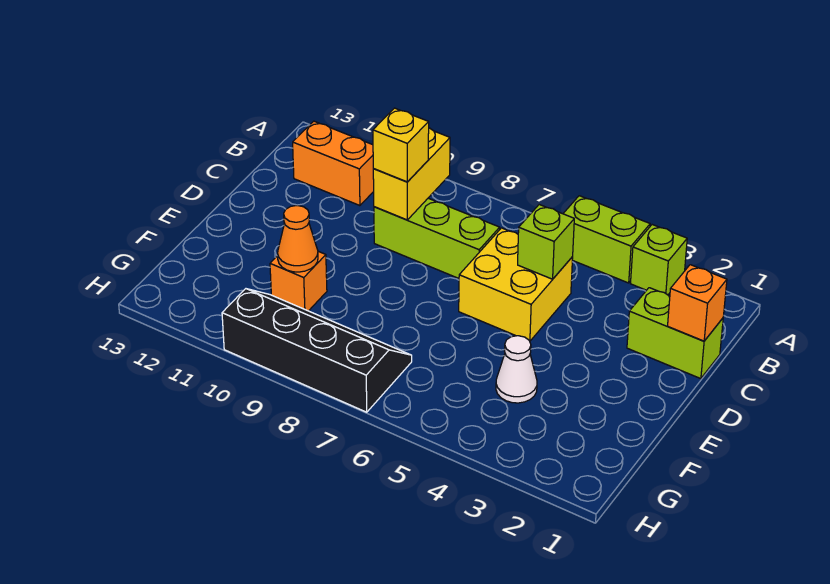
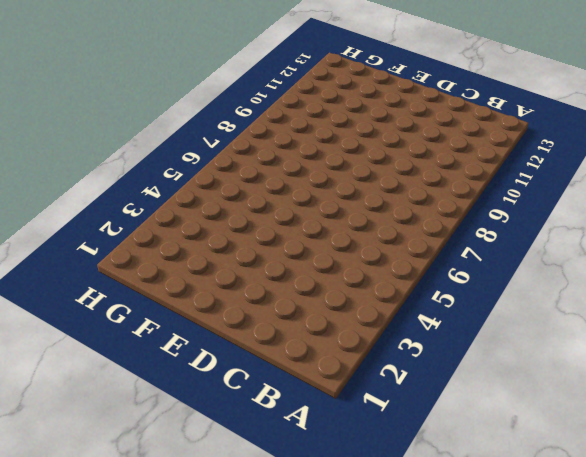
none -> lime 1x1 brick [631,225,687,295]
none -> lime 1x2 brick [563,196,650,283]
none -> orange 1x2 brick [293,121,374,206]

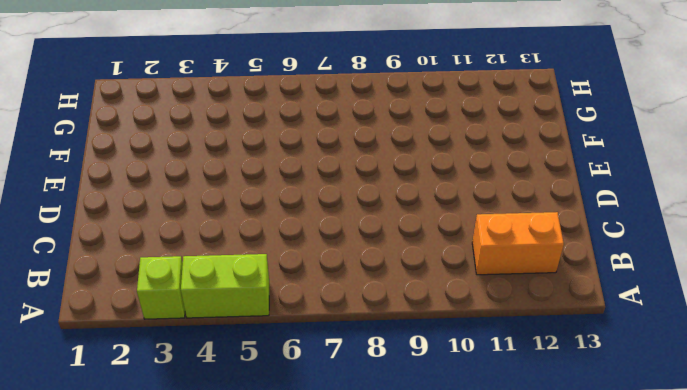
none -> lime 1x2 brick [627,288,723,379]
none -> yellow 2x2 brick [459,228,573,341]
none -> lime 1x3 brick [374,198,500,278]

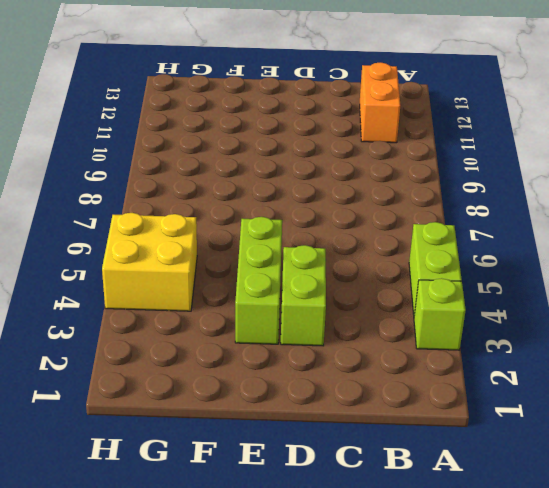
lime 1x2 brick [281,245,326,346] -> lime 1x2 brick moved to [627,288,723,379]
lime 1x3 brick [235,217,282,344] -> lime 1x3 brick moved to [374,198,500,278]
yellow 2x2 brick [102,213,197,311] -> yellow 2x2 brick moved to [459,228,573,341]
none -> white 1x1 cone [496,336,537,403]
none -> orange 1x1 brick [270,251,327,311]
none -> black 2x4 slope [222,289,412,412]

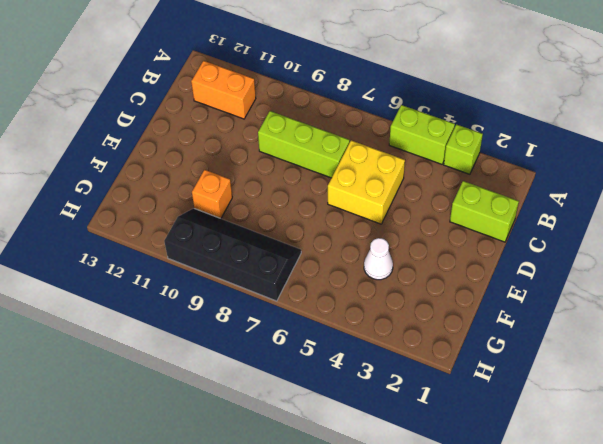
none -> yellow 1x2 brick [373,128,450,220]
none -> orange 1x1 brick [668,265,727,341]
none -> lime 1x1 brick [518,205,574,279]

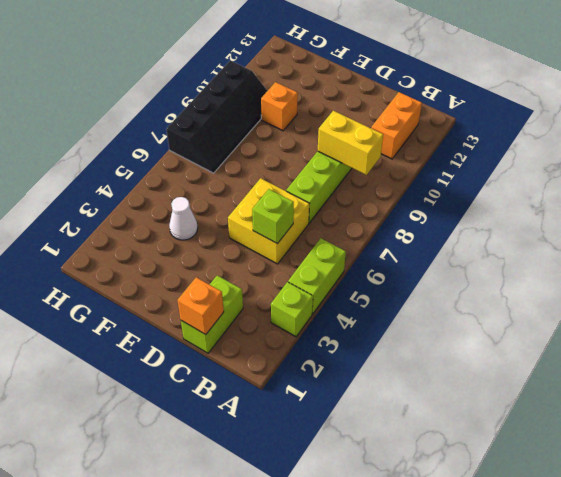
none -> orange 1x1 cone [278,206,318,272]
none -> yellow 1x1 brick [373,108,429,182]

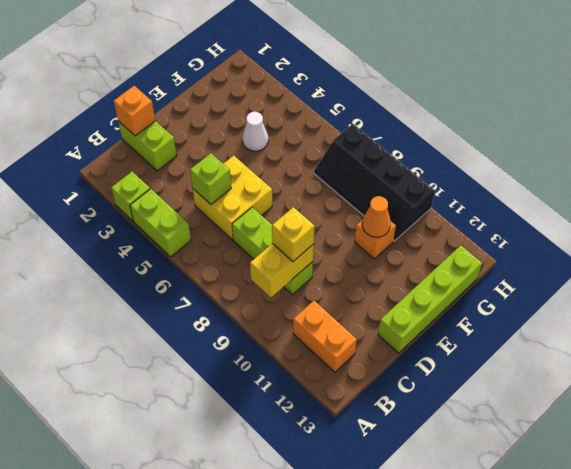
lime 1x4 brick [378,245,482,353] -> none

